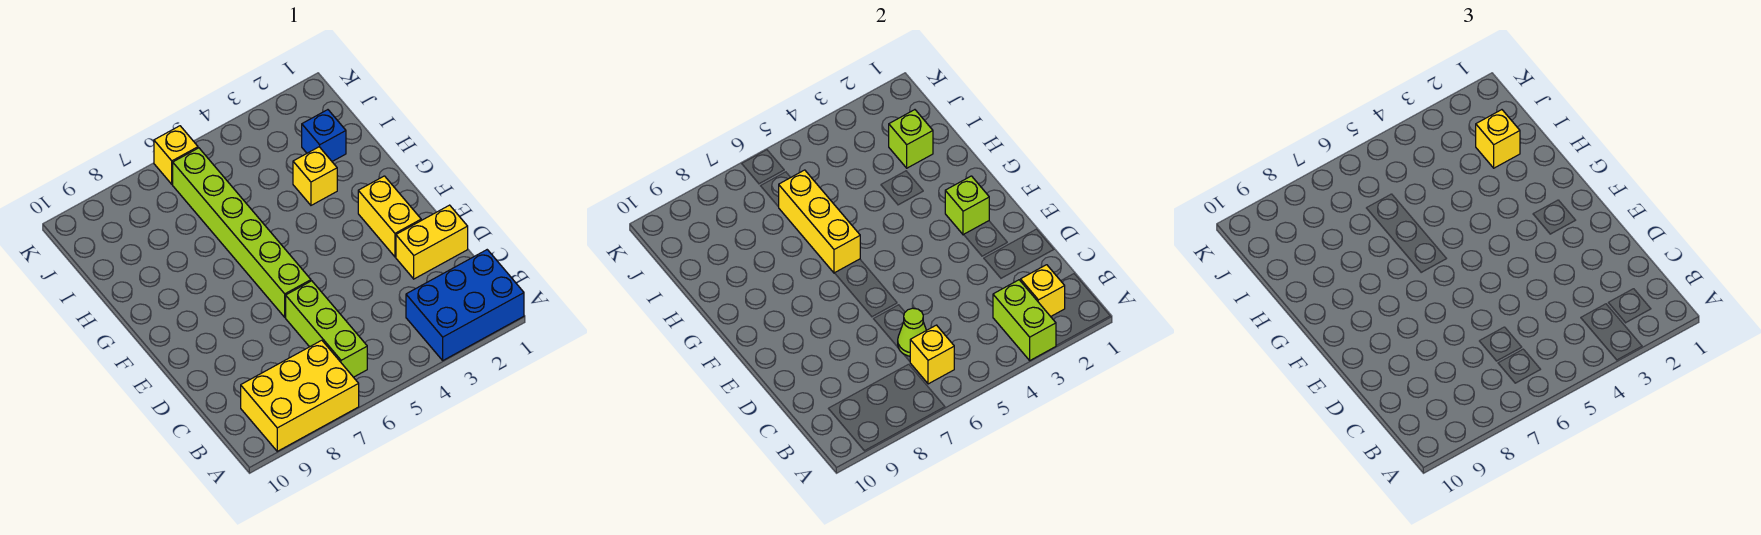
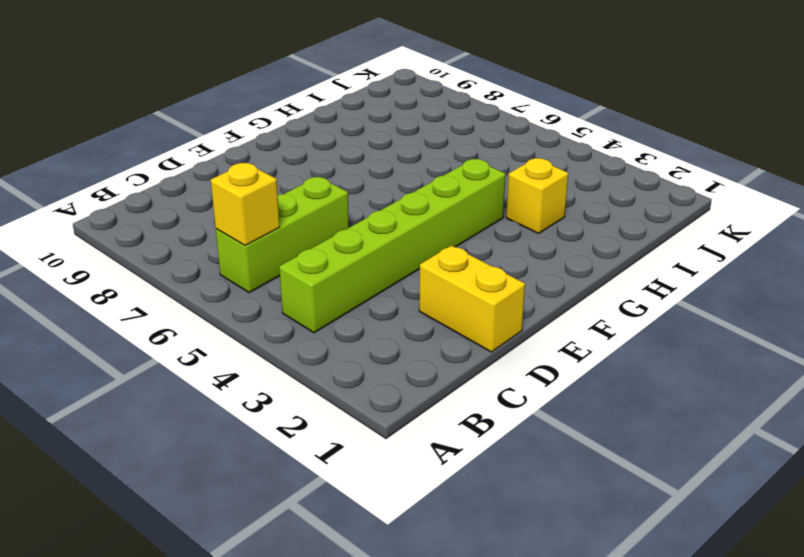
lime 1x6 brick [279,159,506,333] -> lime 1x6 brick moved to [173,148,311,317]
none -> blue 2x3 brick [406,250,524,360]
none -> yellow 2x3 brick [241,340,359,451]
none -> yellow 1x2 brick [358,176,421,257]

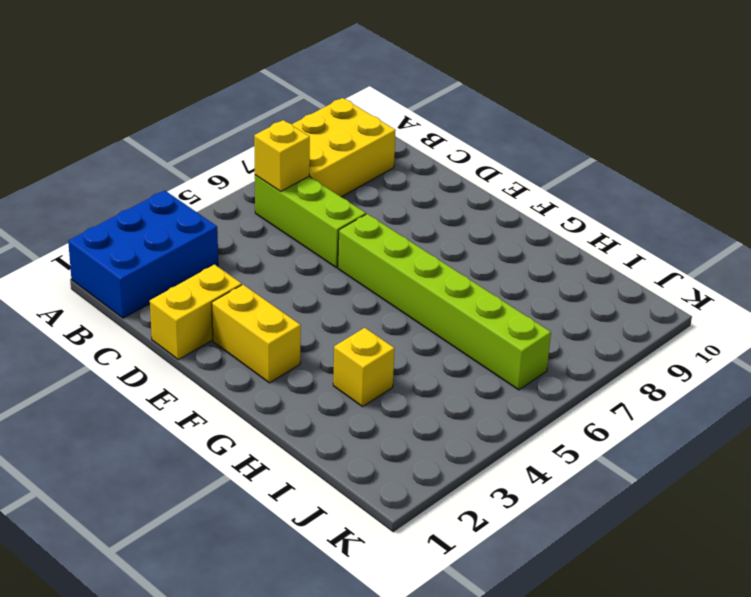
none -> blue 1x1 brick [302,110,346,161]
none -> yellow 1x1 brick [154,126,198,184]
none -> lime 1x2 brick [993,280,1056,360]

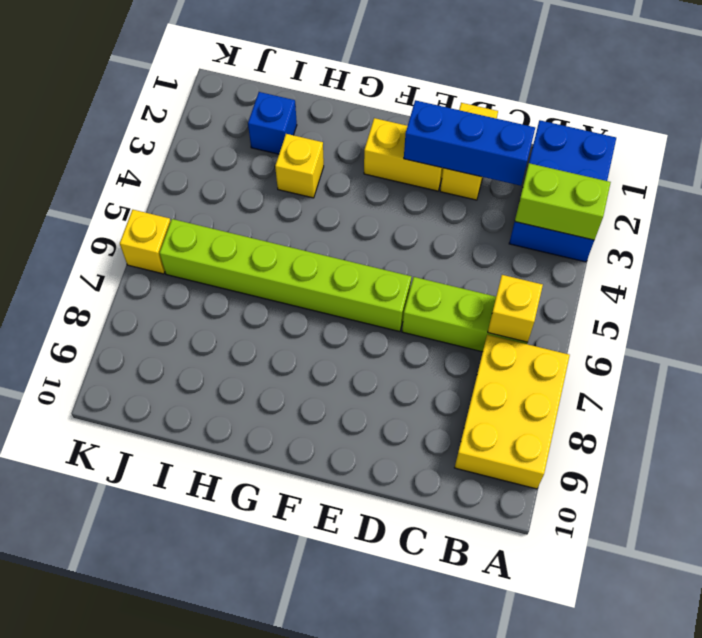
blue 1x3 brick [404,100,535,186] -> none
none -> yellow 1x1 brick [1021,265,1065,317]
none -> lime 1x1 cone [898,308,926,356]
none -> lime 1x1 brick [945,176,989,235]

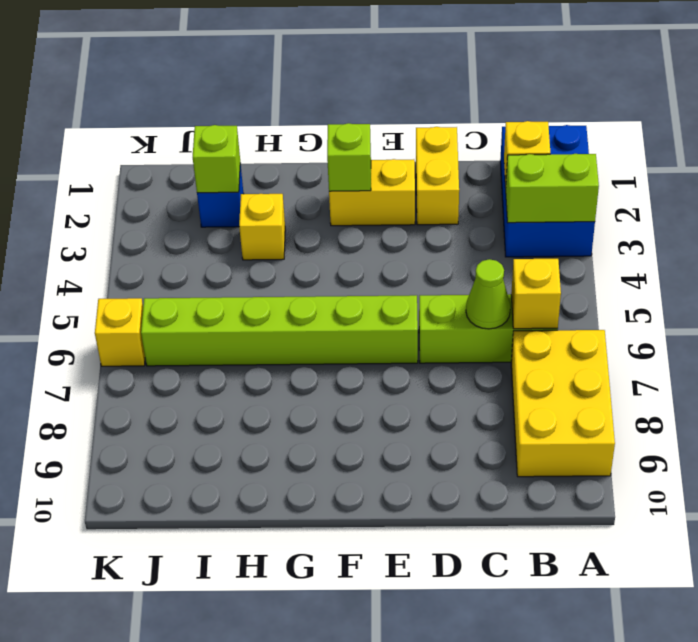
none -> yellow 1x3 brick [779,170,860,273]
none -> yellow 1x1 brick [1476,110,1520,168]

